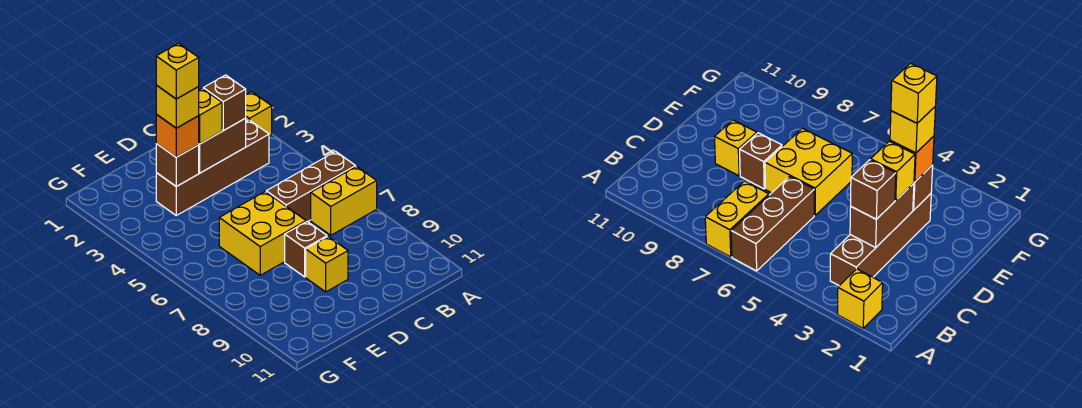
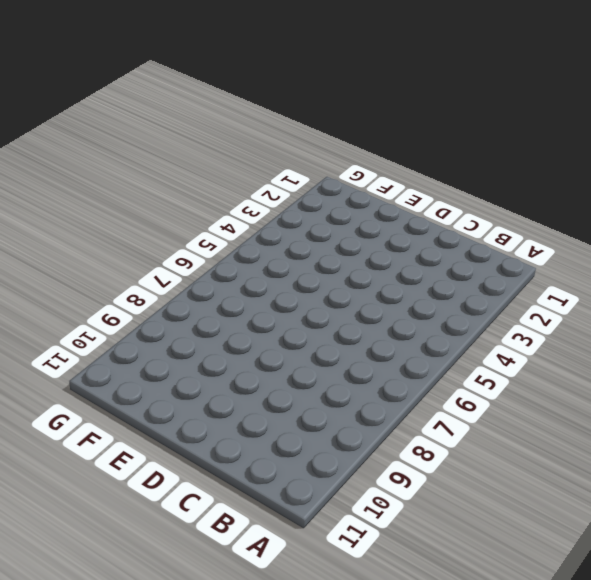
none -> yellow 1x1 brick [245,92,272,136]
none -> brown 1x3 brick [266,151,356,222]
none -> yellow 1x2 brick [311,166,377,235]

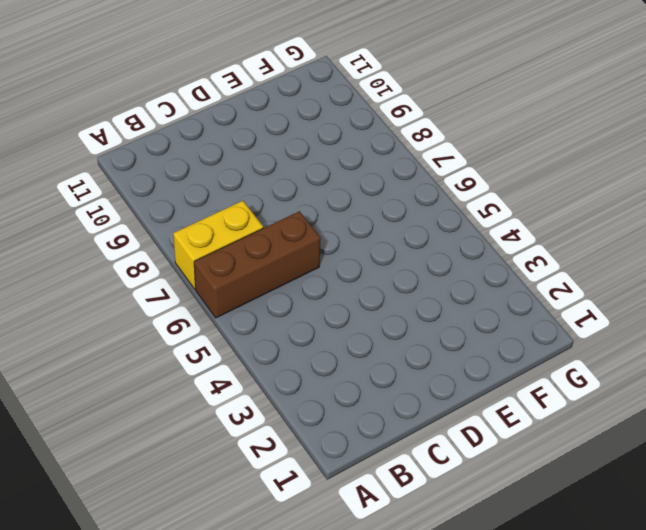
none -> yellow 1x1 brick [245,92,272,136]
none -> brown 1x4 brick [156,120,269,215]
none -> yellow 2x2 brick [219,192,306,275]

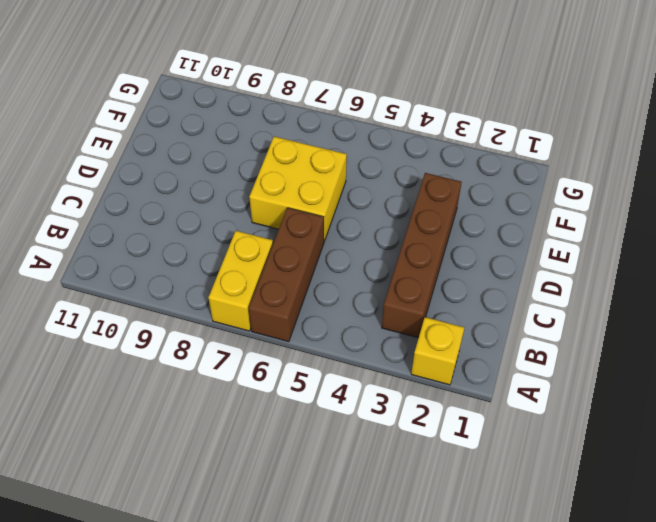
none -> brown 1x1 brick [285,222,327,277]
none -> yellow 1x1 brick [306,237,348,292]
none -> brown 1x2 brick [199,119,246,173]

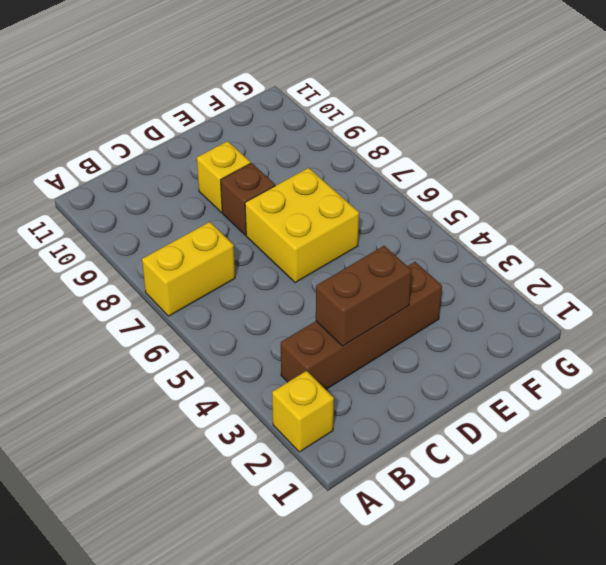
none -> brown 1x3 brick [266,151,356,222]
none -> brown 1x1 brick [156,144,199,186]
none -> brown 1x1 brick [203,75,246,131]

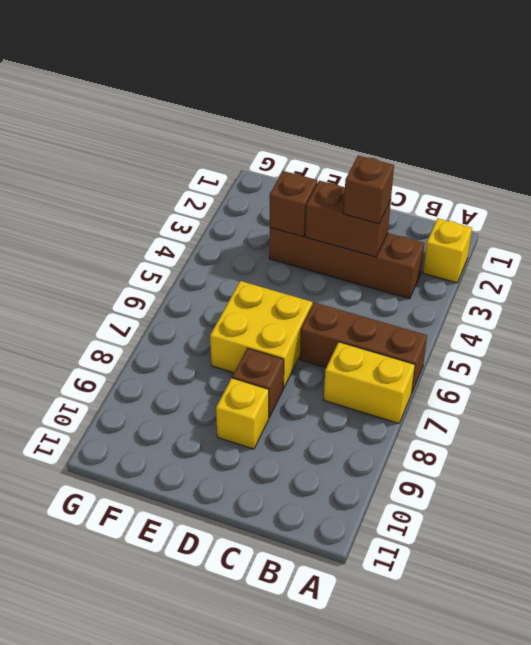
none -> yellow 1x1 brick [199,88,222,144]
none -> orange 1x1 brick [156,114,199,157]
none -> yellow 1x1 brick [156,85,199,128]

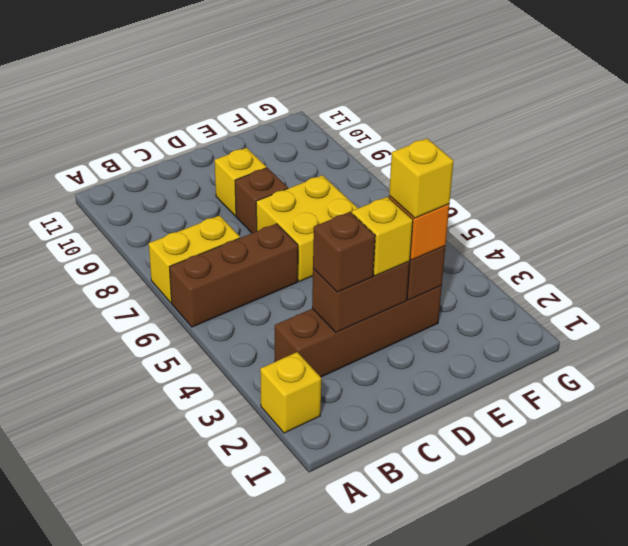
none -> yellow 1x1 brick [156,43,199,99]

